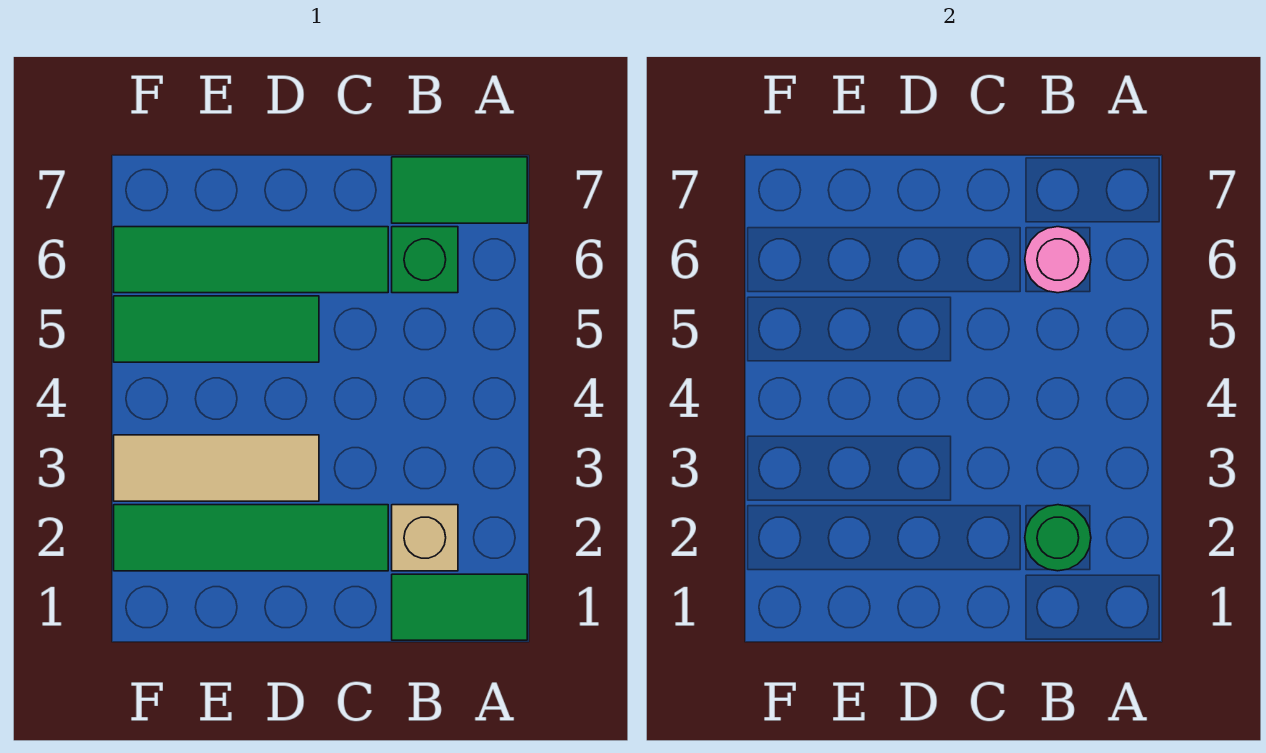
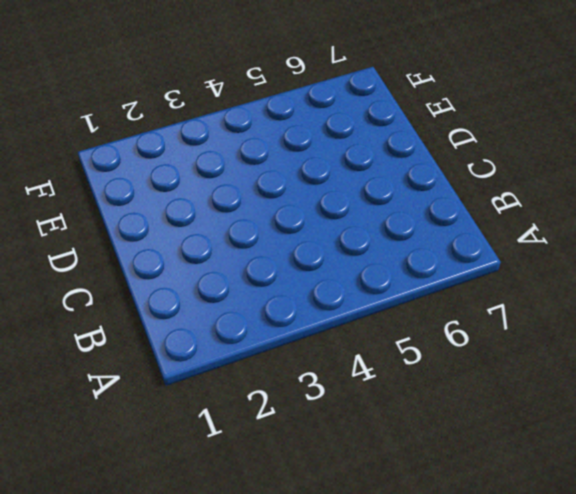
none -> green 1x2 tile [392,574,527,640]
none -> green 1x2 tile [392,157,527,223]

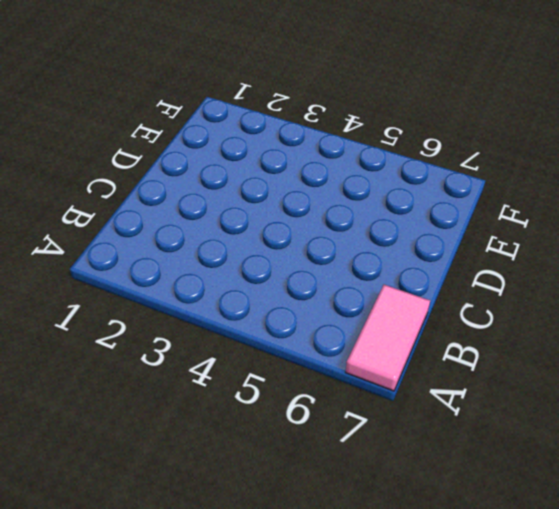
pink 1x2 tile [345,285,430,391] -> green 1x2 tile [392,157,527,223]
none -> green 1x2 tile [392,574,527,640]
none -> tan 1x1 brick [392,505,458,571]

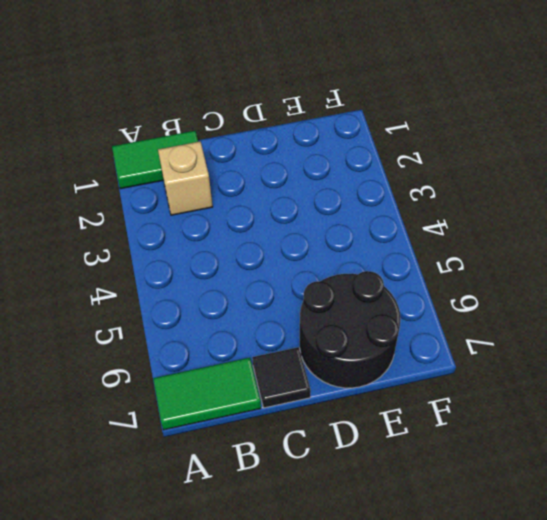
black 1x1 tile [252,347,310,408] -> none
black 2x2 round brick [300,271,400,388] -> green 1x4 tile [114,227,388,293]
none -> green 1x1 brick [392,227,458,293]
none -> green 1x4 tile [114,505,388,571]

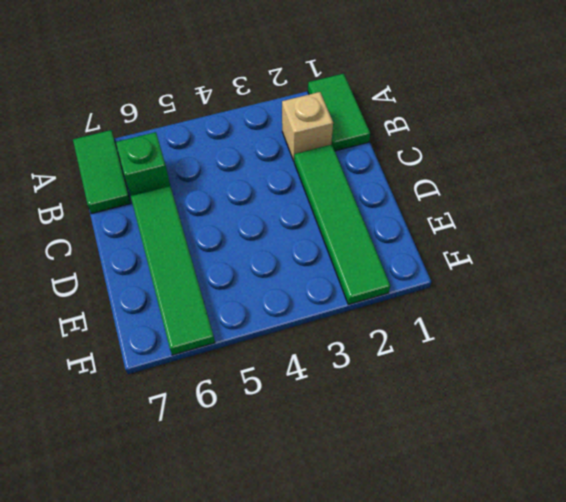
none -> tan 1x3 tile [114,435,319,501]
none -> green 1x3 tile [114,296,319,362]

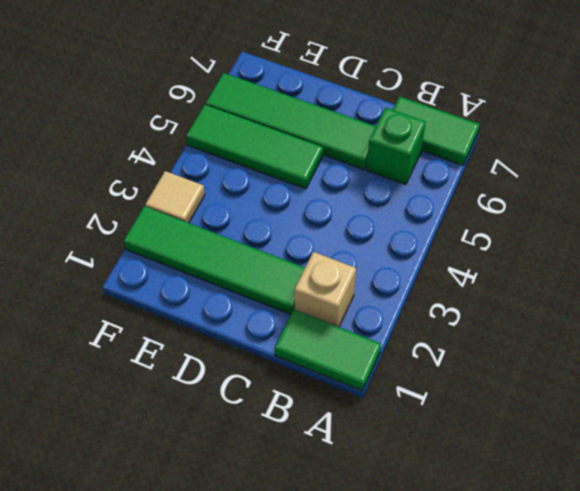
tan 1x1 tile [145,171,205,223] -> tan 1x3 tile [114,435,319,501]
none -> green 1x1 round brick [1025,505,1091,571]
none -> pink 1x1 round brick [1025,227,1091,293]

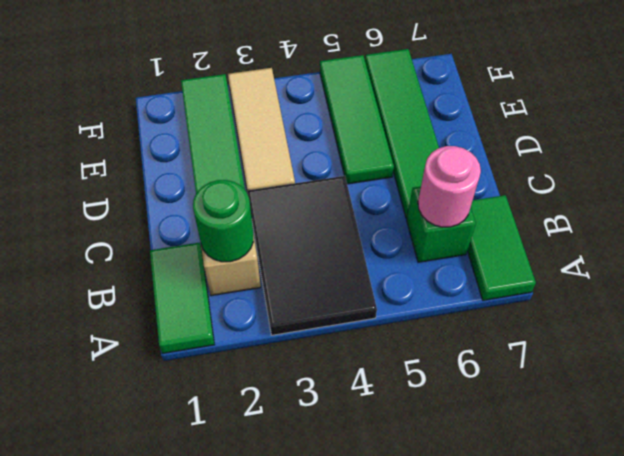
black 2x3 tile [247,176,377,335] -> none

